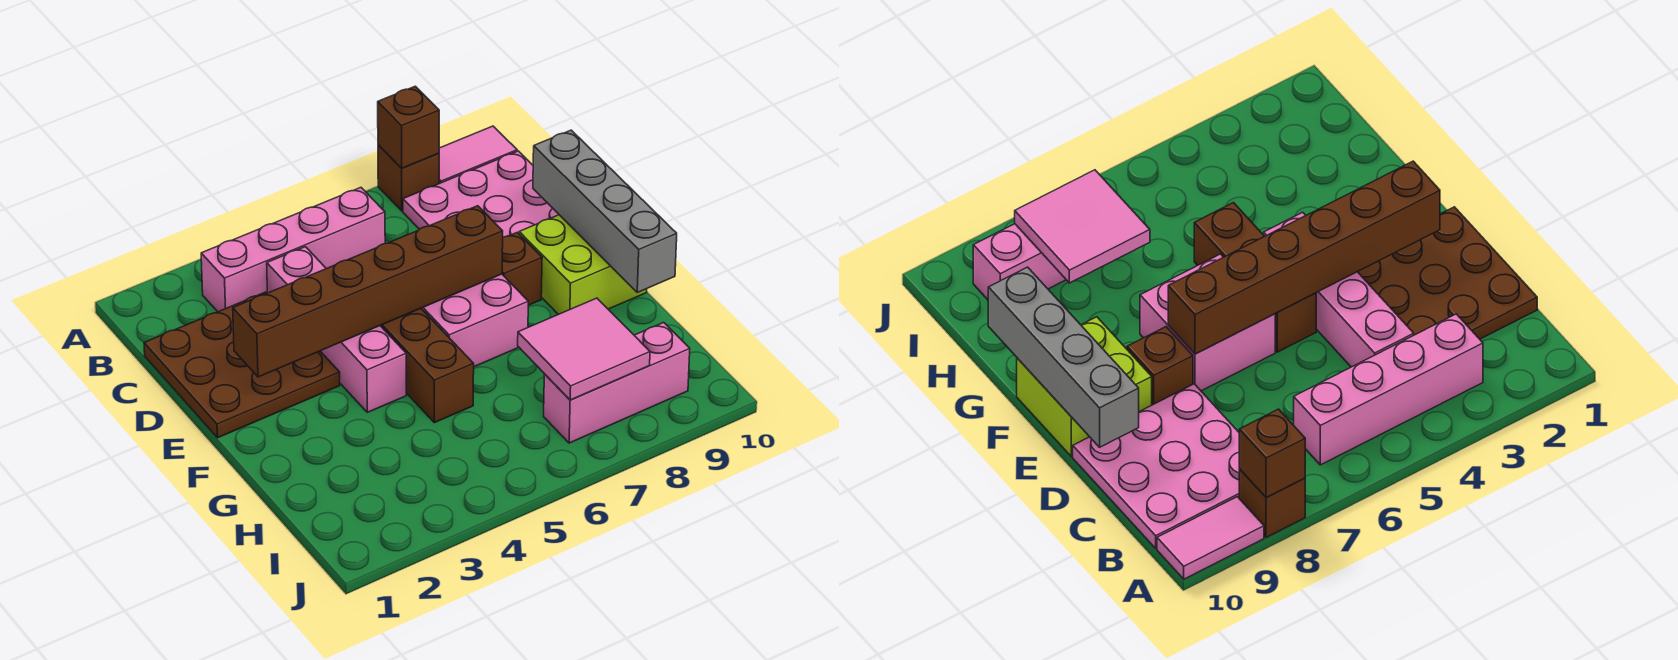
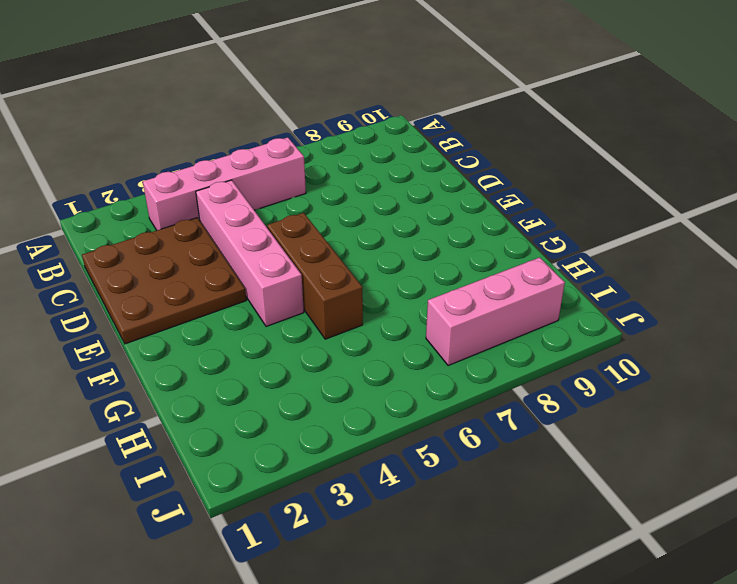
none -> brown 1x1 brick [378,145,439,211]
none -> pink 1x2 tile [439,126,517,183]
none -> pink 3x3 plate [403,151,559,237]

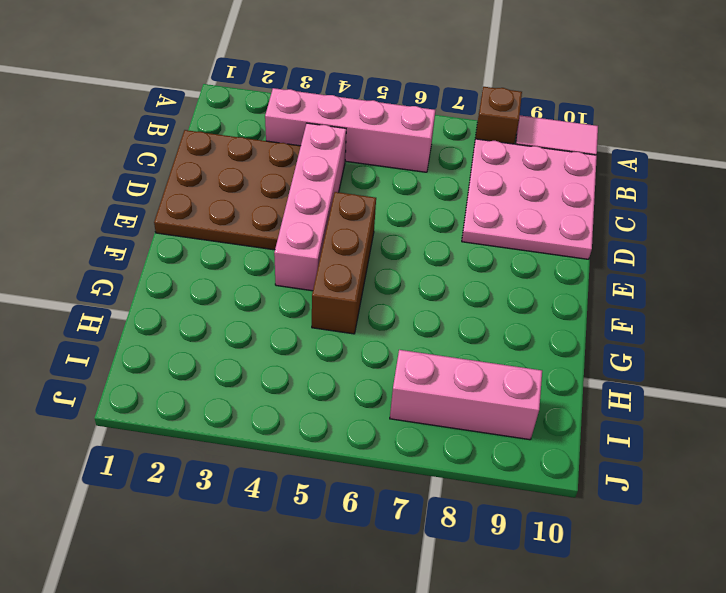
none -> pink 2x2 brick [421,274,528,367]
none -> brown 1x1 brick [502,233,542,305]
none -> lime 2x2 brick [519,215,647,314]

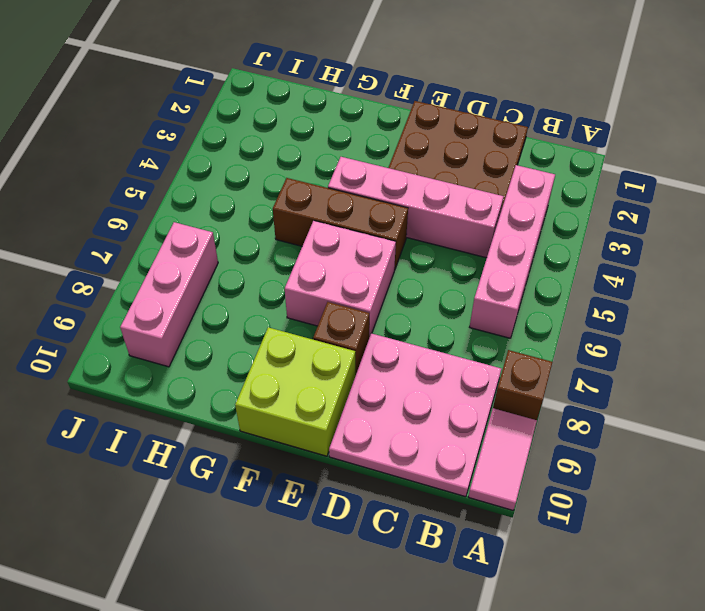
none -> brown 1x1 brick [378,86,439,168]
none -> grey 1x4 brick [533,130,677,292]
none -> brown 1x6 brick [233,206,503,377]

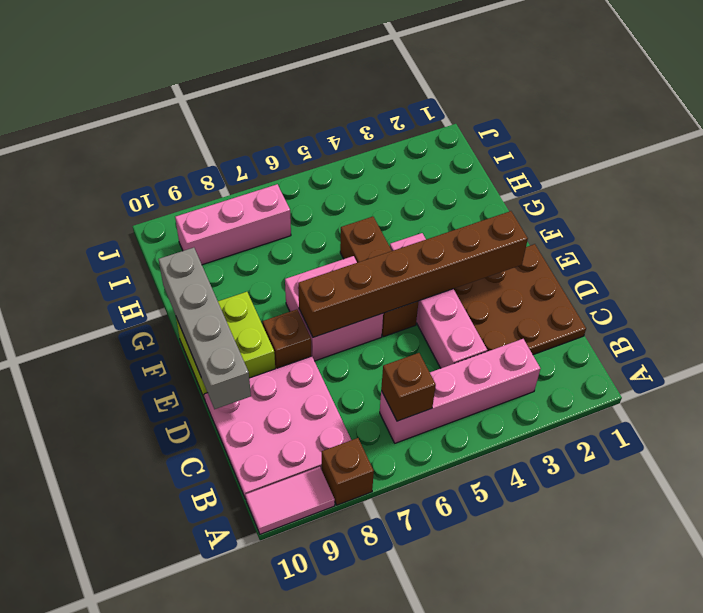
brown 1x1 brick [381,353,436,421] -> brown 1x1 brick moved to [378,86,439,168]
none -> pink 2x2 tile [518,298,650,400]

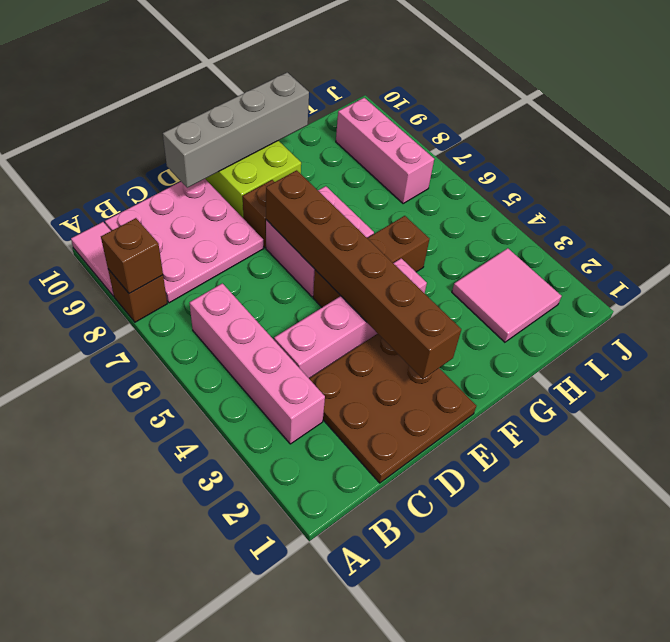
pink 2x2 tile [452,248,562,342] -> pink 2x2 tile moved to [518,298,650,400]

